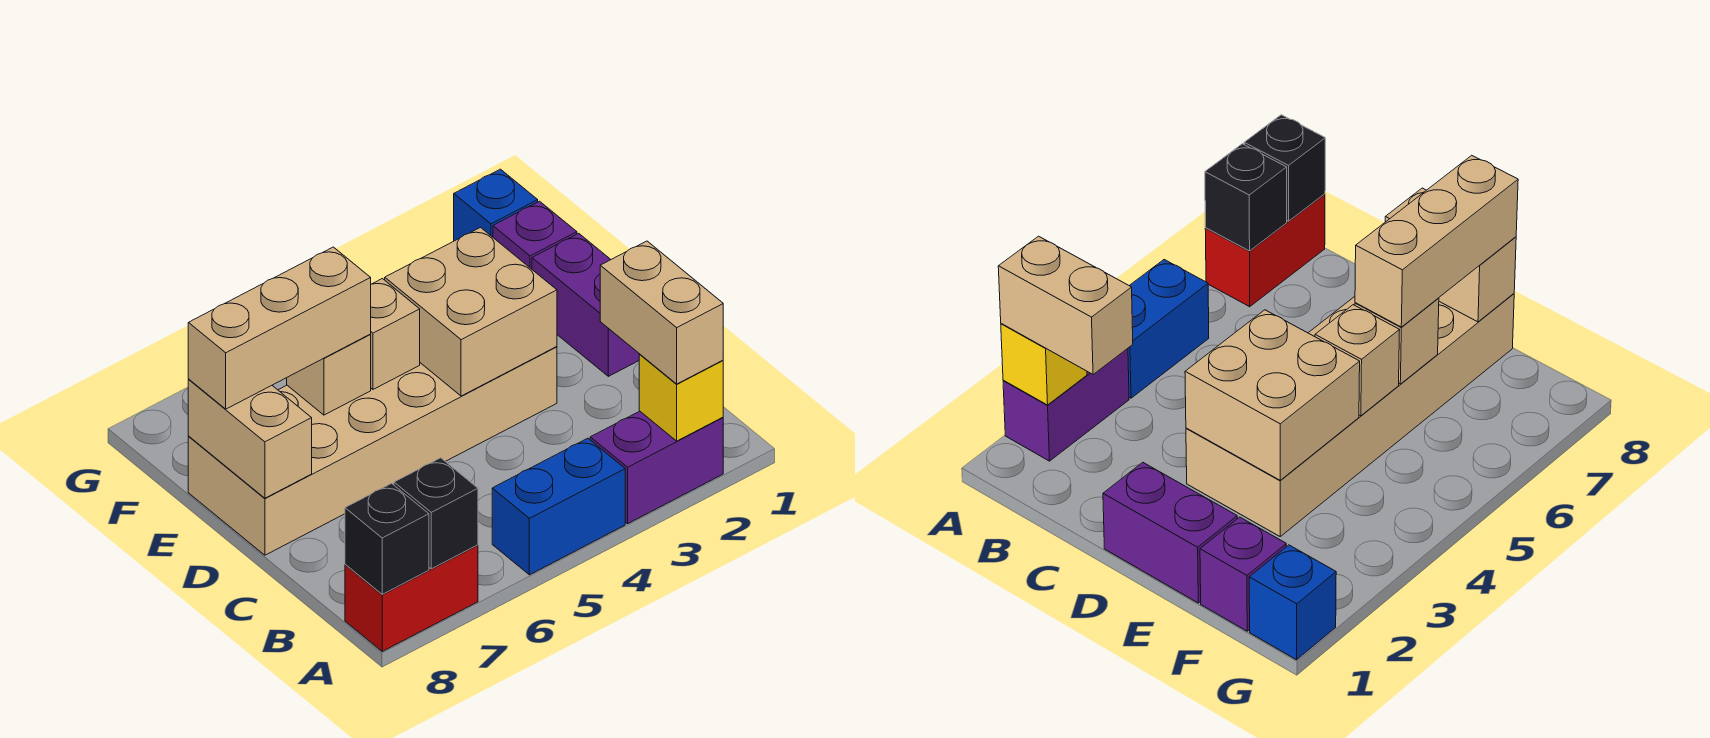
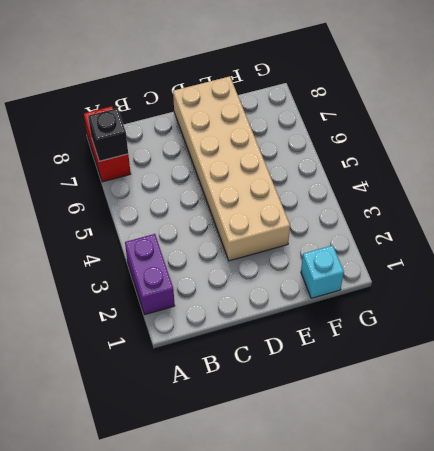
cyan 1x1 brick [301,245,344,298] -> purple 1x1 brick [493,201,577,269]
none -> blue 1x2 brick [492,438,625,575]
none -> purple 1x2 brick [532,233,640,376]
none -> blue 1x1 brick [454,169,538,241]

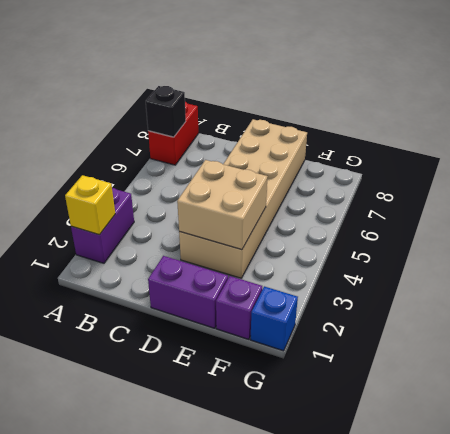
none -> blue 1x2 brick [492,438,625,575]
none -> black 1x1 brick [345,483,429,594]
none -> tan 1x2 brick [188,380,312,498]

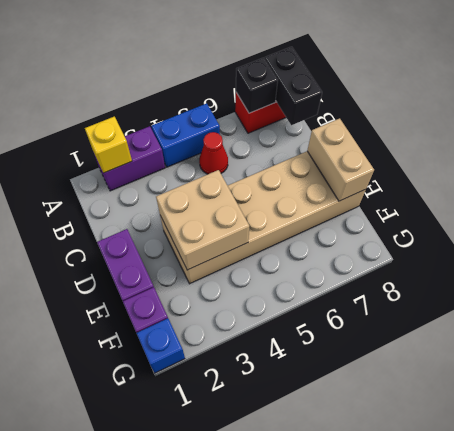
black 1x2 brick [265,47,322,125] -> black 1x1 brick [345,483,429,594]
red 1x1 cone [199,132,228,174] -> none
none -> tan 1x1 brick [370,279,420,389]
none -> tan 1x1 brick [287,335,371,415]
none -> tan 1x2 brick [600,241,723,384]

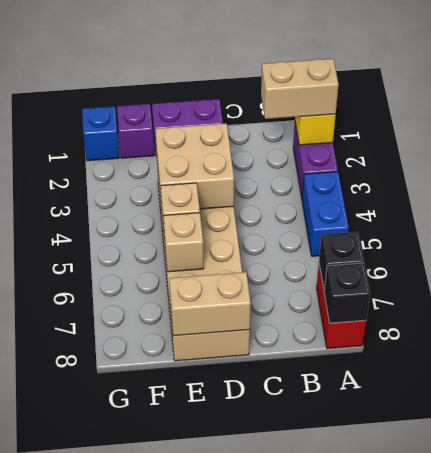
none -> tan 1x3 brick [188,247,371,409]

